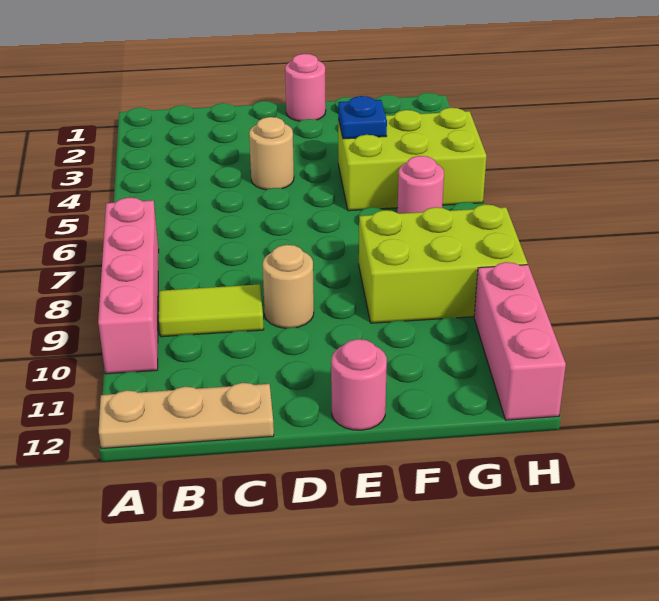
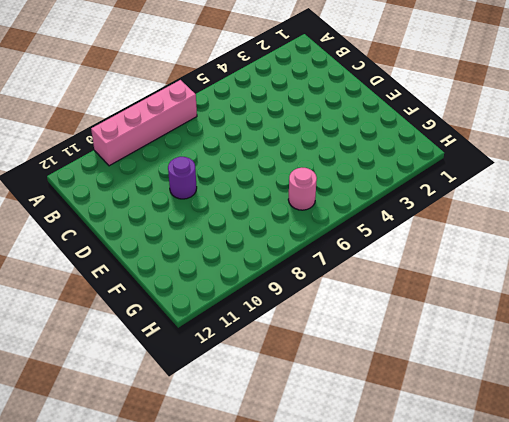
purple 1x1 round brick [168,157,197,199] -> tan 1x1 round brick [263,245,314,328]
none -> tan 1x3 plate [99,383,274,449]
none -> lime 1x2 tile [159,284,264,337]
none -> tan 1x1 round brick [249,117,294,190]

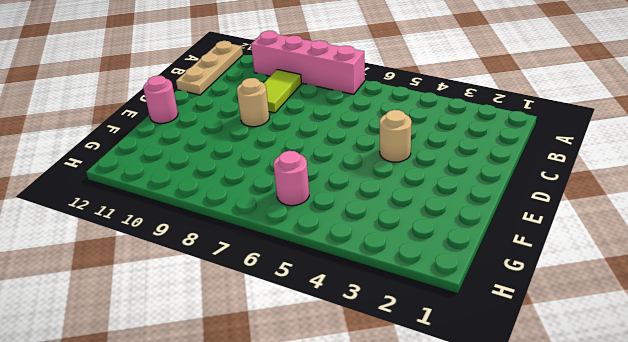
none -> pink 1x1 round brick [285,54,326,121]
none -> lime 2x3 brick [338,108,487,211]
none -> lime 2x3 brick [359,204,528,323]

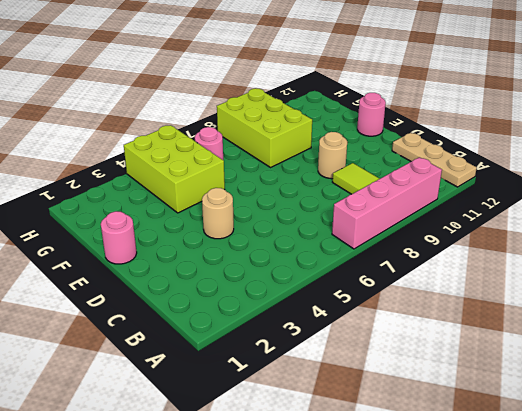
none -> pink 1x3 brick [474,262,566,420]
none -> blue 1x1 plate [338,96,387,139]

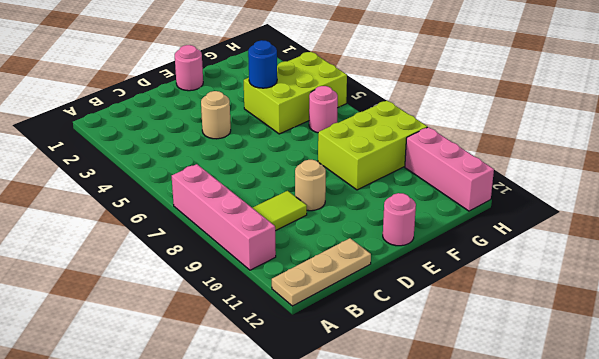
blue 1x1 round brick [248,40,277,88] -> blue 1x1 plate [338,96,387,139]

